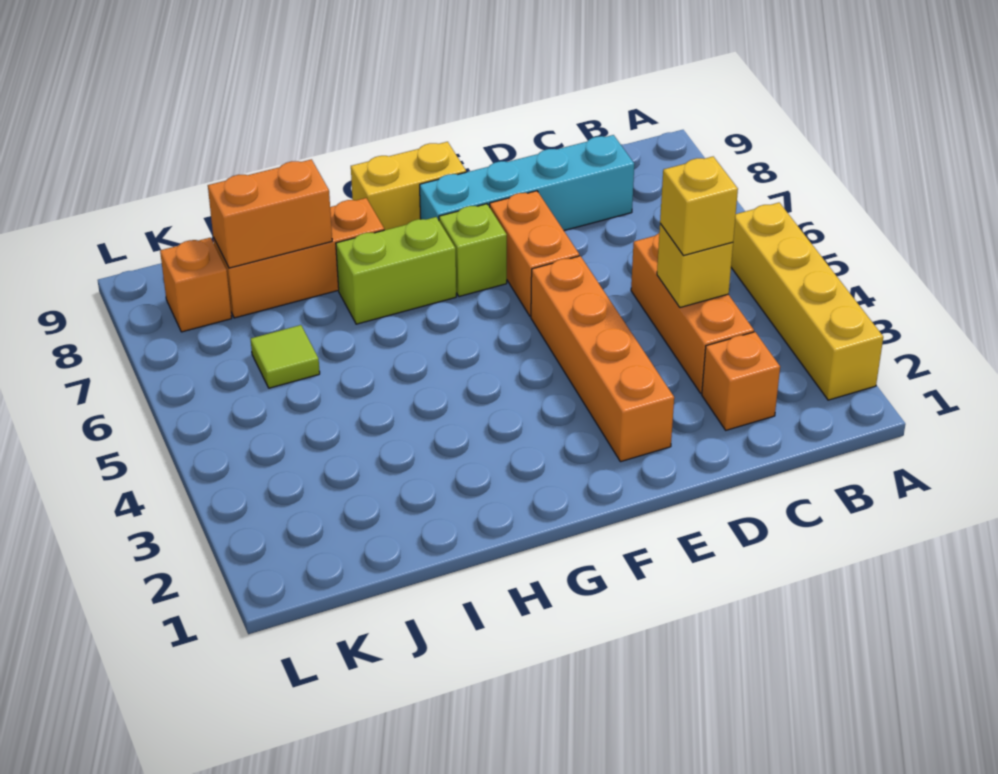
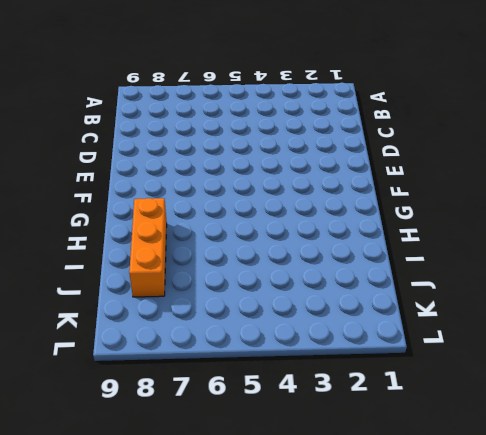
none -> yellow 1x4 brick [731,203,883,400]
none -> orange 1x1 brick [702,332,780,430]
none -> orange 1x3 brick [631,233,754,393]

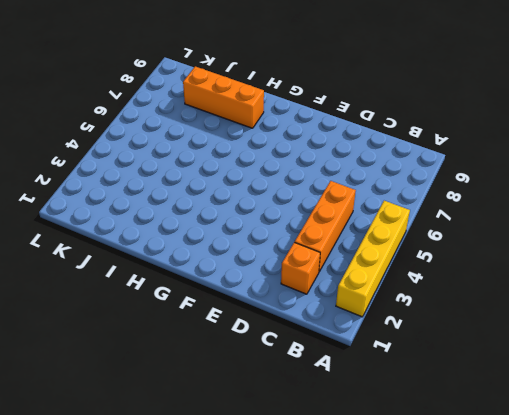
none -> cyan 1x4 brick [420,135,634,231]
none -> orange 1x4 brick [531,256,674,462]
none -> orange 1x2 brick [490,191,579,317]

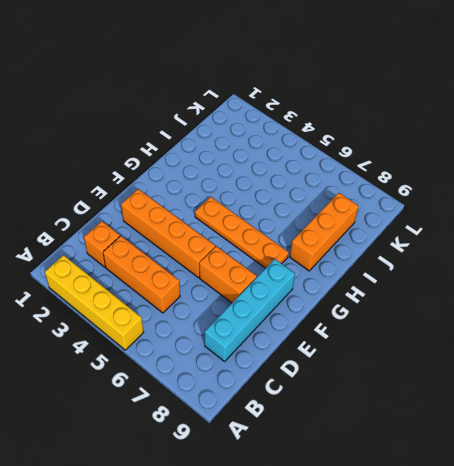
orange 1x4 plate [195,197,289,268] -> lime 1x2 brick [336,217,456,324]
none -> lime 1x1 brick [439,204,507,297]
none -> yellow 1x2 brick [351,142,466,230]
none -> lime 1x1 tile [251,325,320,388]

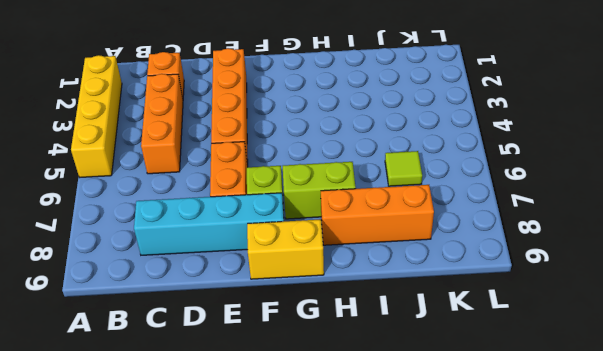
none -> orange 1x1 brick [160,238,232,332]
none -> yellow 1x1 brick [657,224,733,308]
none -> orange 1x2 brick [208,159,332,268]

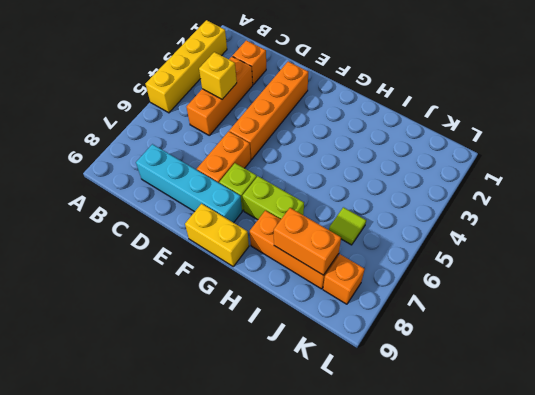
none -> yellow 1x1 brick [660,157,738,256]

